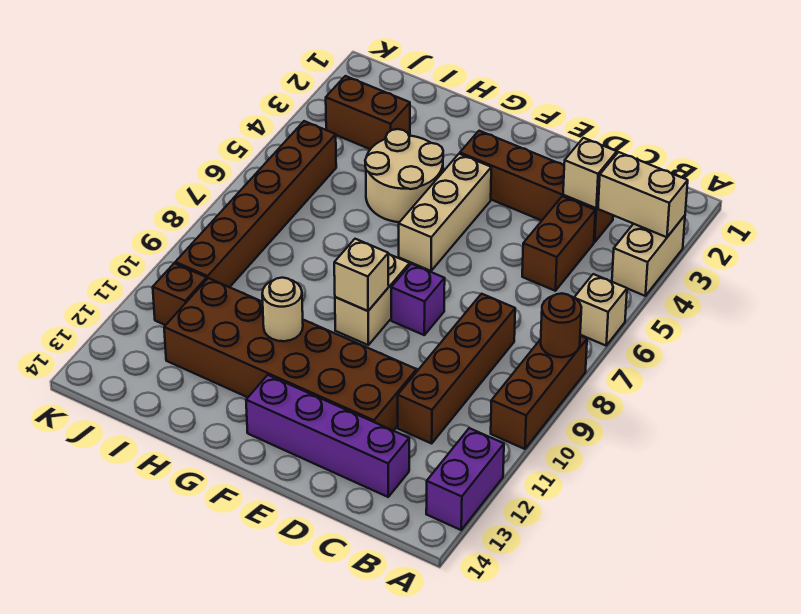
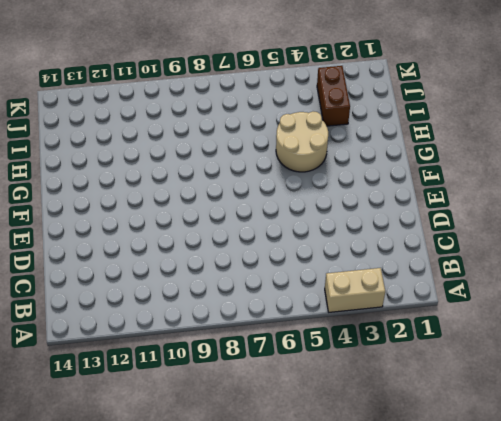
none -> tan 1x1 brick [574,274,627,346]
none -> brown 1x3 brick [491,336,587,449]
none -> purple 1x2 brick [426,428,504,530]

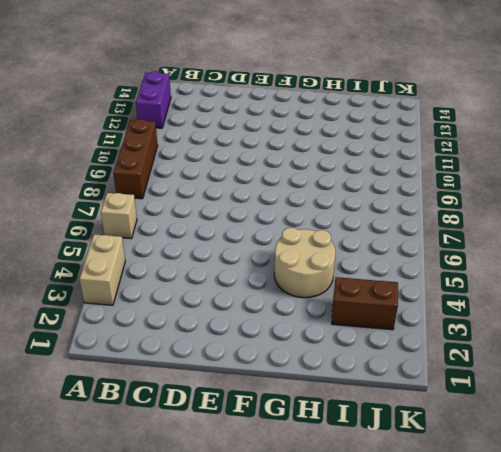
none -> brown 1x4 brick [460,131,613,242]
none -> brown 1x2 brick [522,196,595,291]
none -> brown 1x4 brick [398,294,515,443]

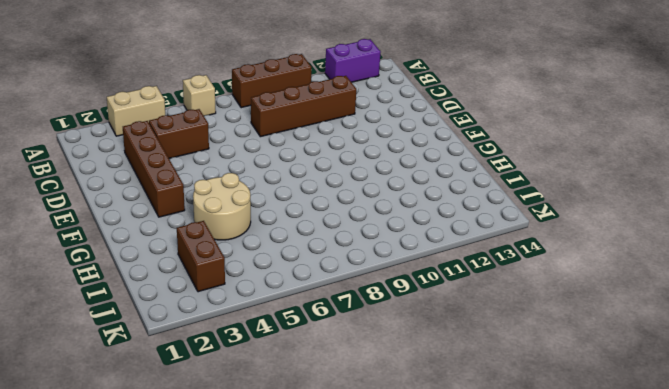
none -> purple 1x4 brick [246,375,409,497]
none -> brown 2x6 brick [164,278,417,431]
none -> purple 1x1 brick [391,264,445,335]

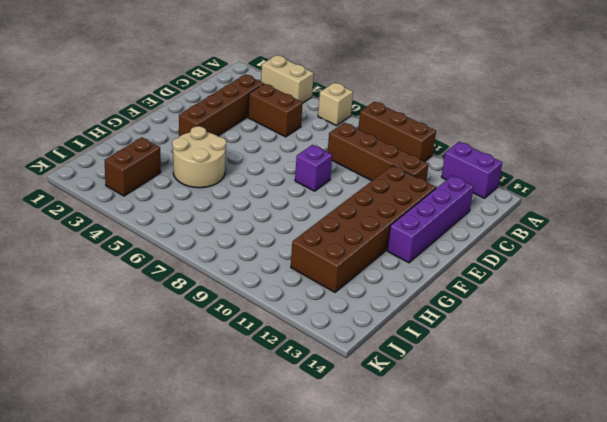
none -> tan 1x3 brick [399,154,491,271]
none -> tan 1x2 brick [335,254,410,345]
none -> brown 1x6 brick [175,121,336,287]

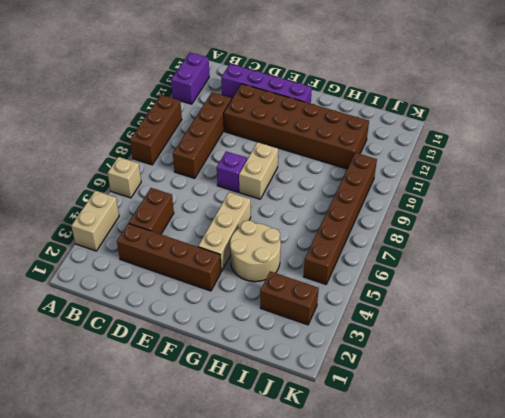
none -> brown 1x1 brick [153,263,207,325]
none -> tan 1x2 brick [598,152,688,237]
none -> brown 1x1 round brick [541,293,582,357]

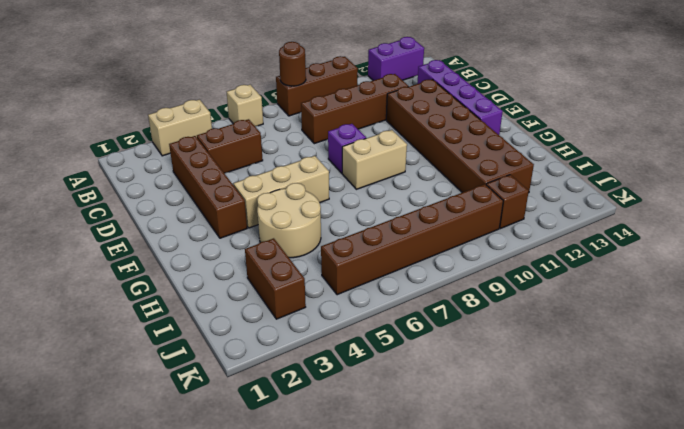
none -> tan 1x2 brick [598,152,688,237]
none -> tan 1x1 brick [563,138,617,208]
none -> tan 1x1 brick [334,239,389,311]

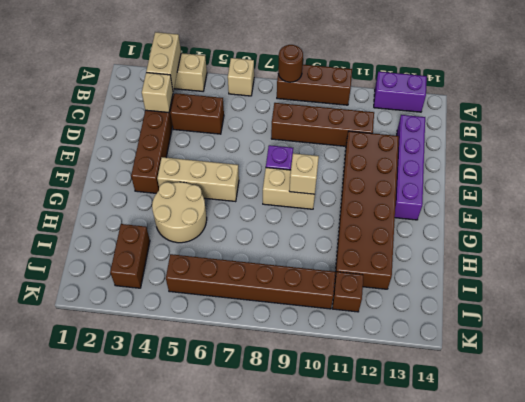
none -> tan 1x1 round brick [262,278,303,341]

